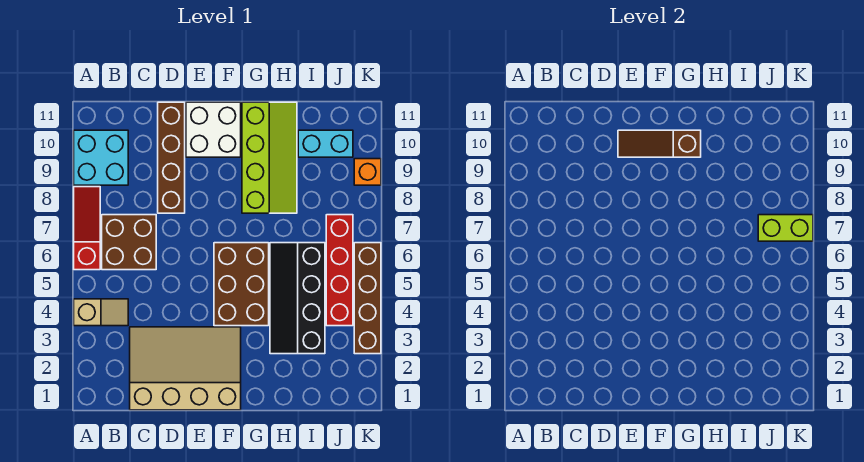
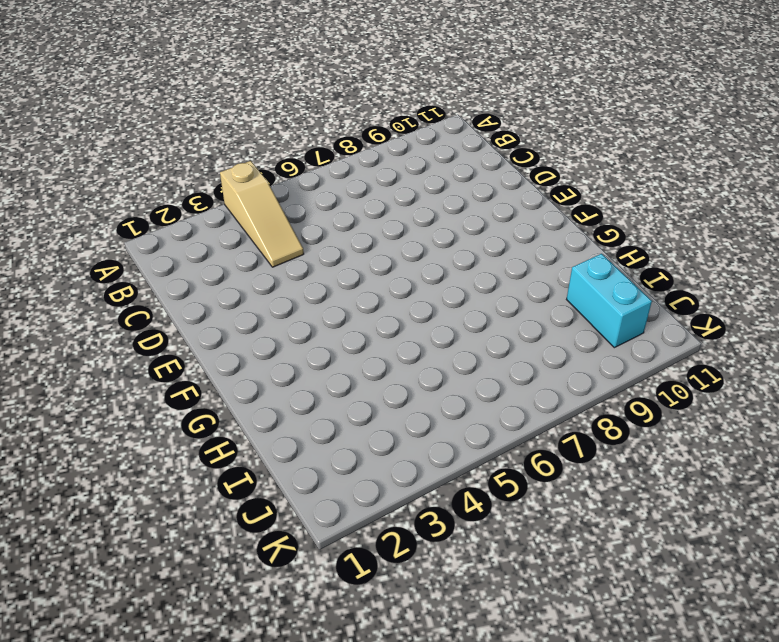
tan 1x3 slope [220,161,304,267] -> tan 1x2 slope [74,299,128,326]
none -> red 1x3 slope [74,187,100,270]
none -> cyan 2x2 brick [74,130,128,185]
none -> brown 2x2 brick [102,215,156,270]

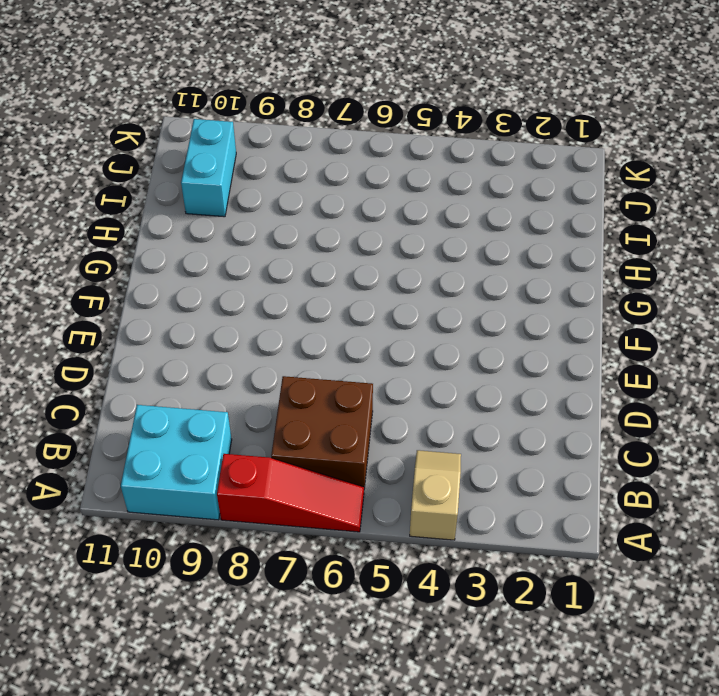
red 1x3 slope [217,454,364,532] -> red 1x3 slope turned to [74,187,100,270]
none -> tan 3x4 slope [130,327,241,410]
none -> brown 1x4 brick [158,102,185,213]
none -> white 2x2 brick [186,102,241,157]

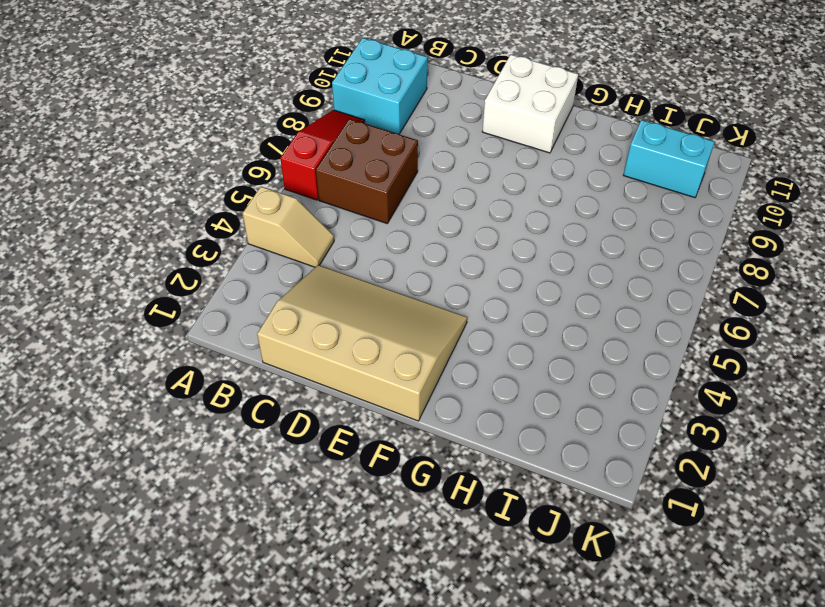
none -> brown 1x4 brick [158,102,185,213]
none -> brown 2x3 brick [214,243,269,326]
none -> lime 2x4 slope [242,102,297,213]

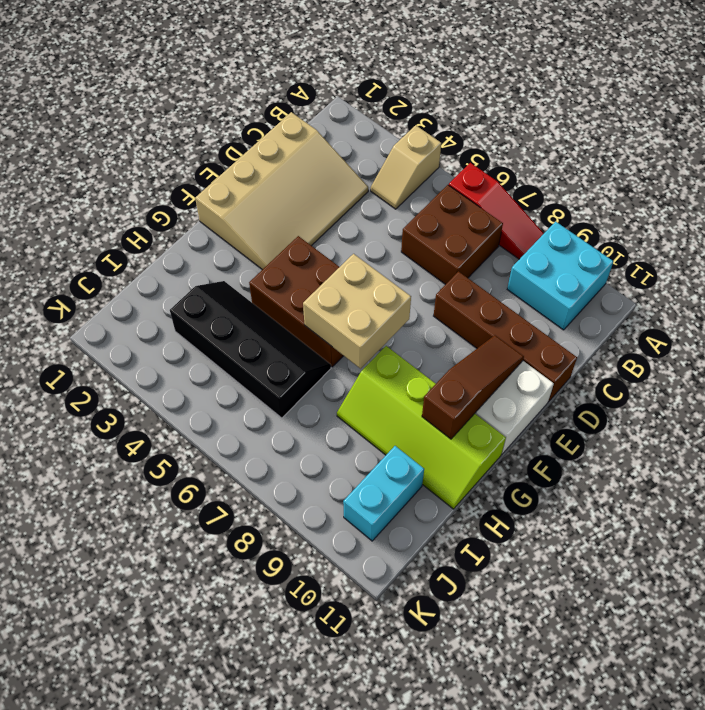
tan 2x2 brick [303,254,411,369] -> none
none -> red 1x4 brick [326,215,353,326]
none -> brown 1x4 brick [354,243,381,354]
none -> orange 1x1 brick [354,159,381,185]

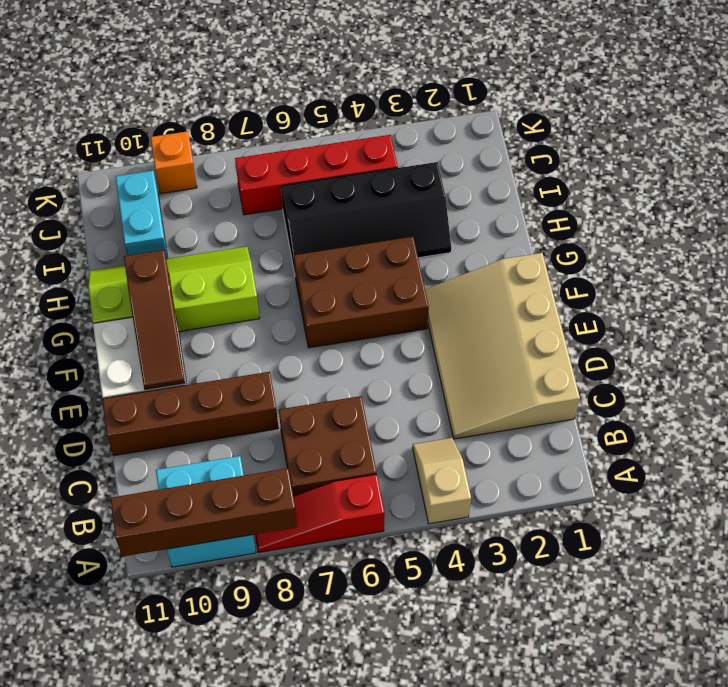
brown 1x4 brick [111,468,297,557] -> brown 1x4 brick moved to [354,243,381,354]
none -> lime 1x2 brick [758,215,813,241]

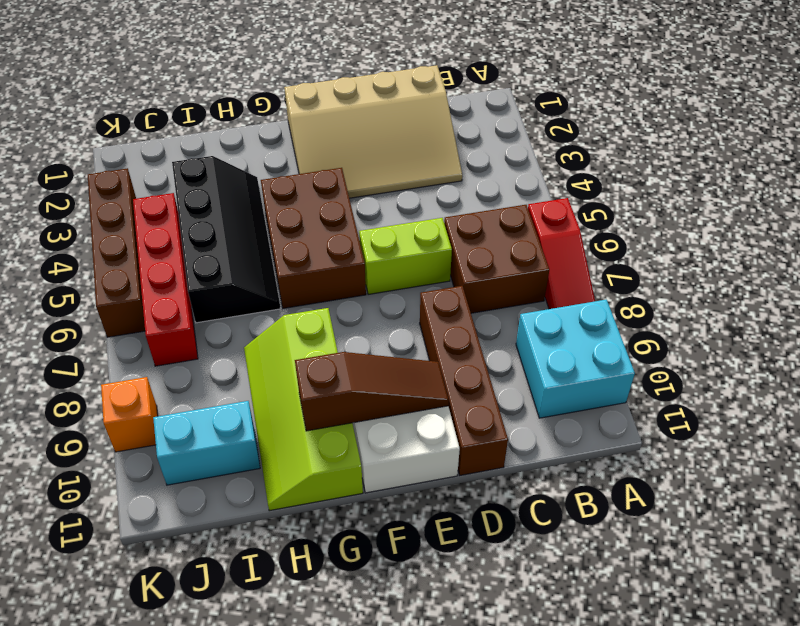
lime 1x2 brick [359,218,452,295] -> lime 1x2 brick moved to [758,215,813,241]
none -> tan 1x2 slope [74,299,128,326]

